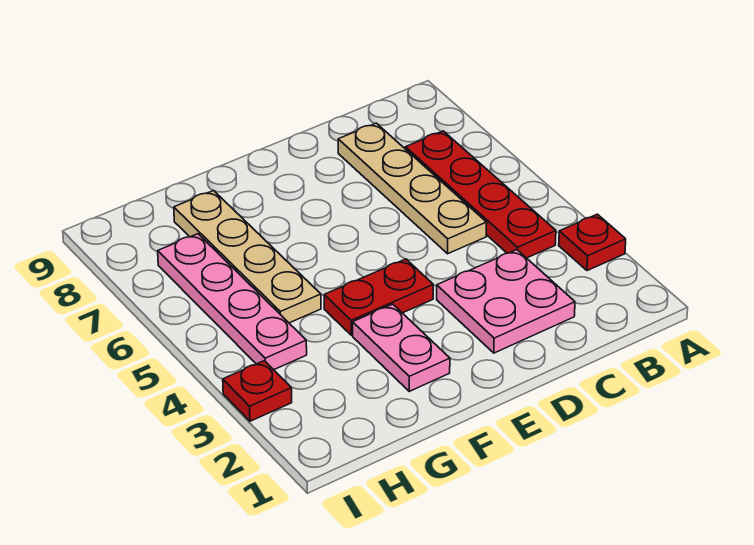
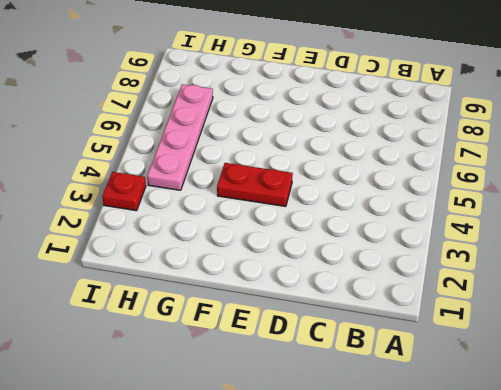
none -> red 1x1 plate [559,214,626,271]
none -> red 1x4 plate [405,131,556,258]

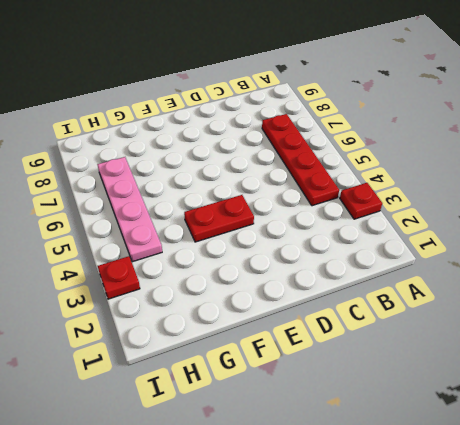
none -> pink 2x2 plate [437,250,575,353]
none -> tan 1x4 plate [338,123,487,254]

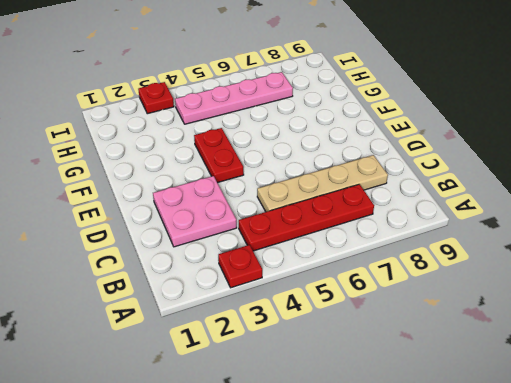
none -> pink 1x2 plate [353,304,450,391]
none -> tan 1x4 plate [174,191,321,323]

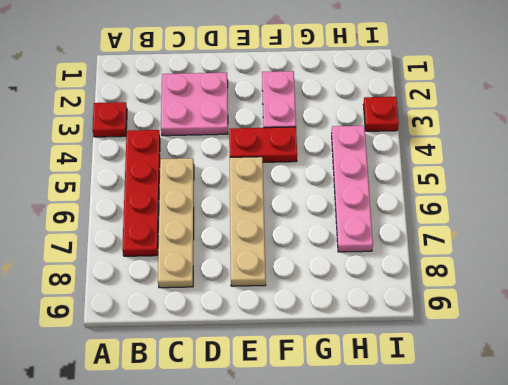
tan 1x4 plate [230,157,266,286] -> tan 1x4 plate moved to [174,191,321,323]

